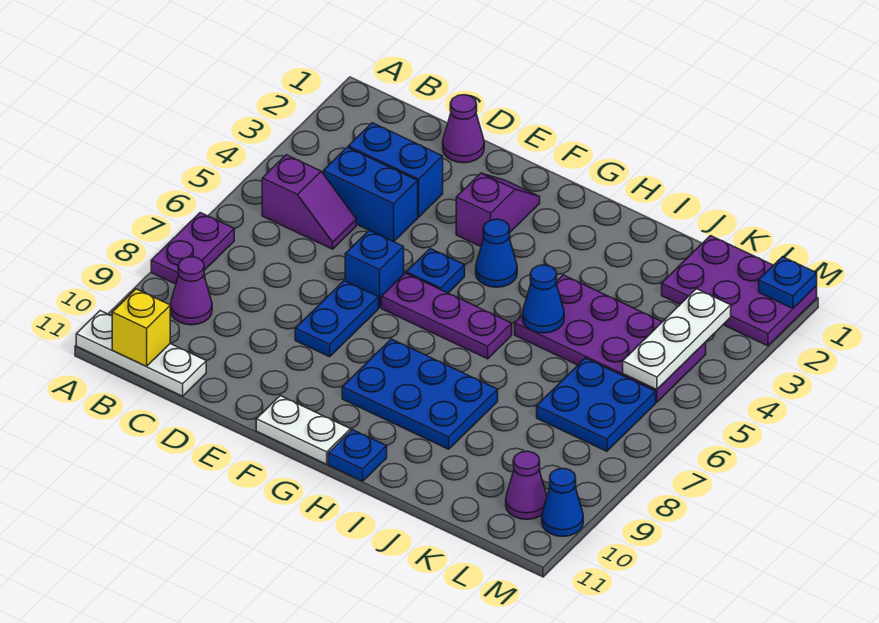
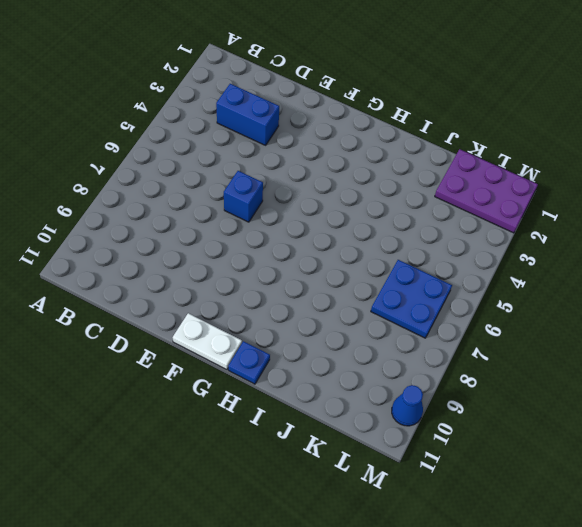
none -> purple 1x2 plate [151,213,234,284]
none -> white 1x3 plate [76,311,206,396]
none -> purple 1x2 slope [262,155,356,249]

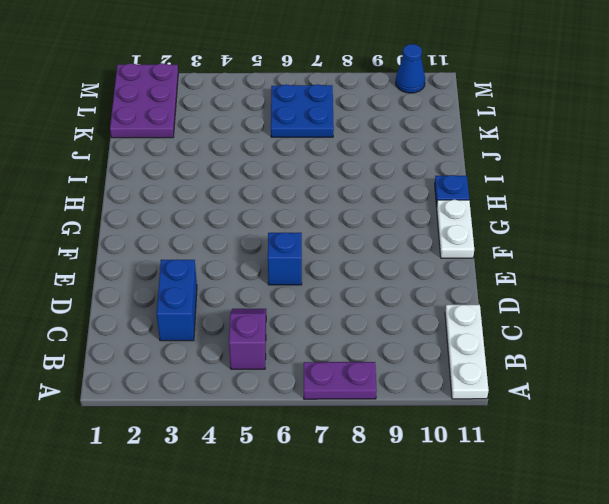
none -> purple 1x1 cone [171,257,212,325]
none -> blue 1x2 brick [323,147,418,242]
none -> purple 1x1 cone [443,95,484,163]

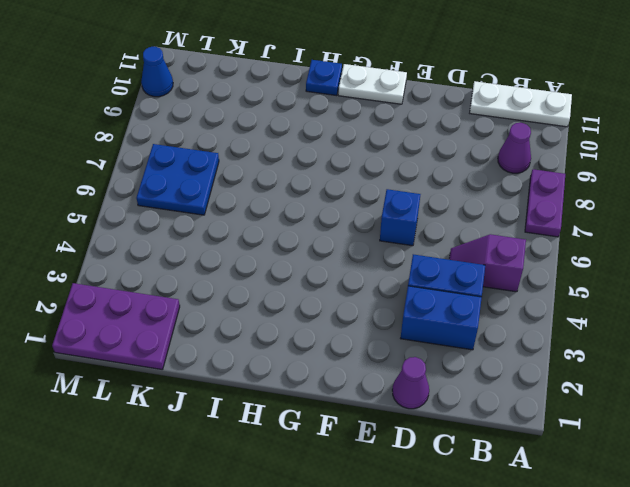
none -> blue 1x2 plate [295,281,379,357]
none -> purple 1x2 slope [456,173,540,247]
none -> blue 1x1 plate [406,249,465,293]

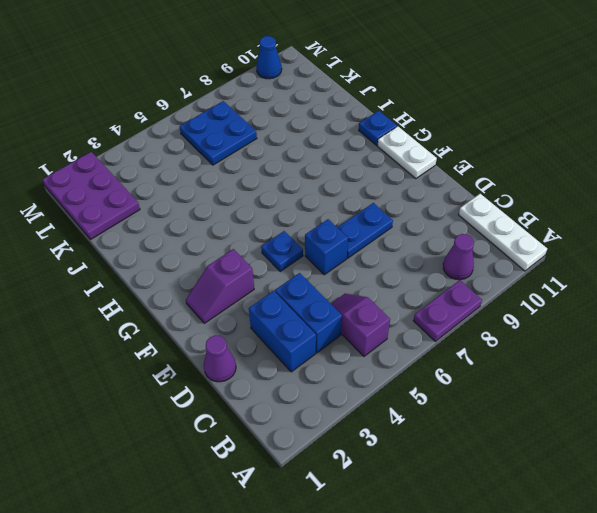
none -> purple 1x3 plate [381,273,512,359]
none -> blue 1x1 cone [476,219,517,287]
none -> blue 2x3 plate [342,339,498,449]

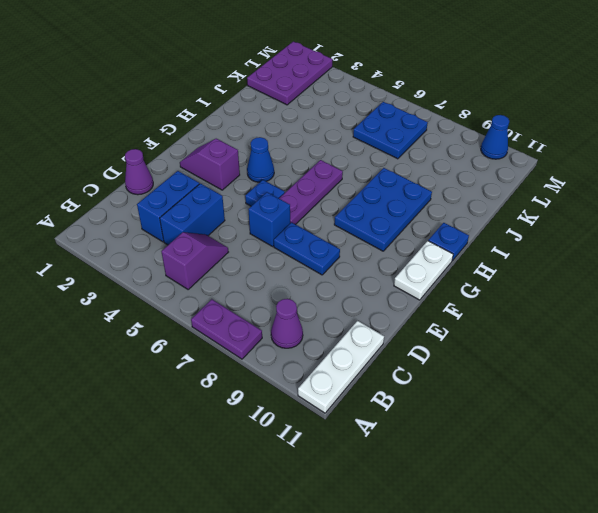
none -> purple 2x4 plate [515,275,706,402]
none -> purple 1x1 cone [506,451,547,519]
none -> yellow 1x1 brick [112,289,170,366]

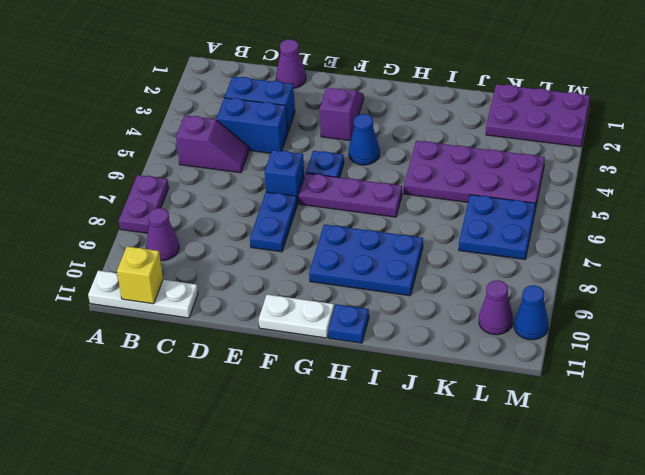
none -> blue 1x1 cone [523,265,564,333]
none -> white 1x3 plate [623,289,731,389]
none -> blue 1x1 plate [759,257,817,308]

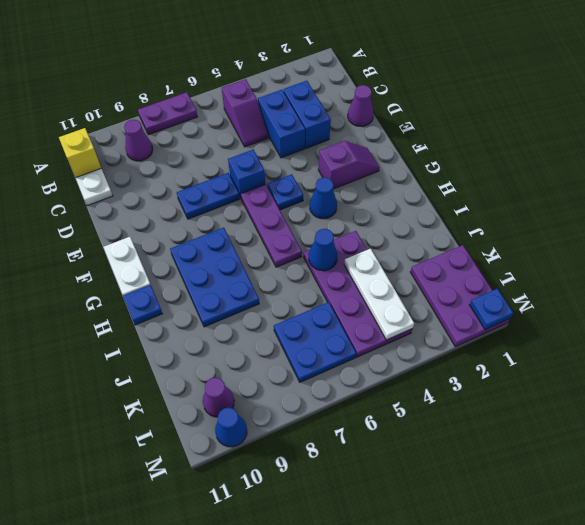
white 1x3 plate [344,249,414,340] -> white 1x3 plate turned to [623,289,731,389]

